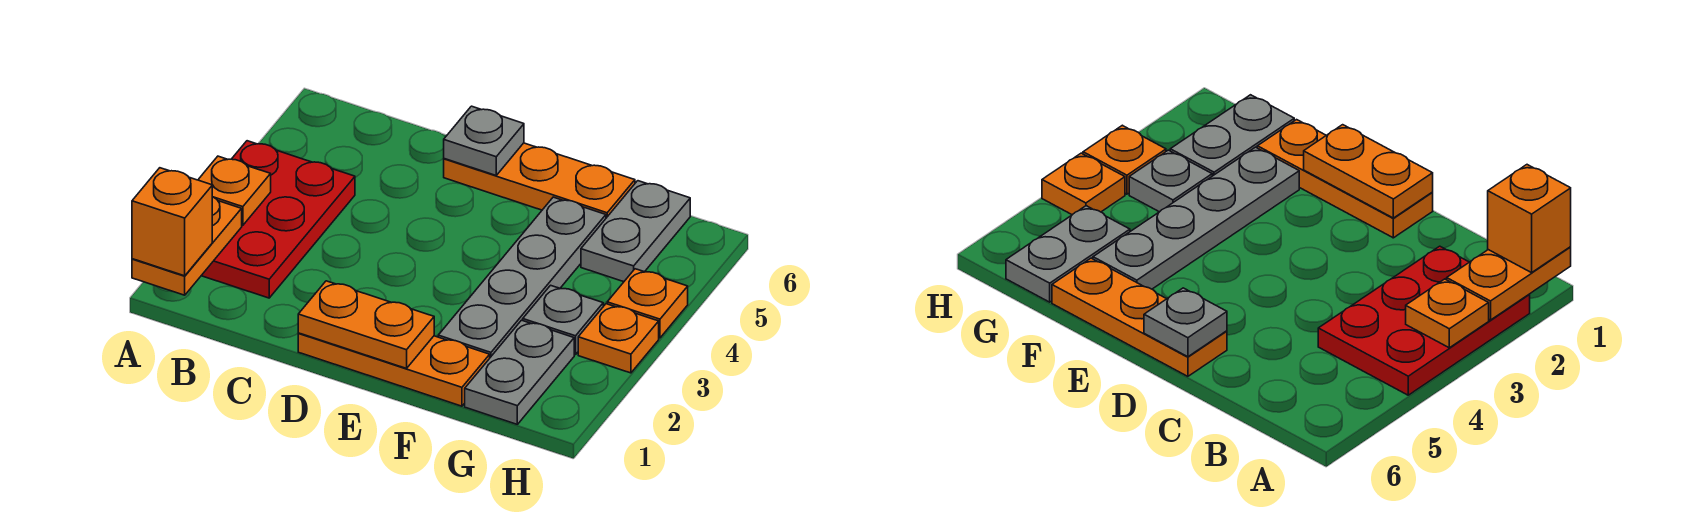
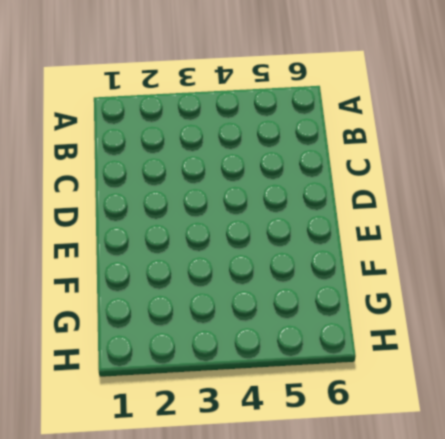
none -> red 2x3 plate [201,141,355,298]
none -> orange 1x3 plate [298,333,490,406]
none -> orange 1x3 plate [444,143,635,218]

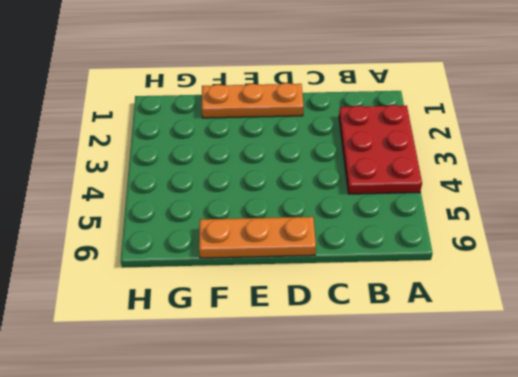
none -> grey 1x4 plate [438,197,606,357]
none -> grey 1x2 plate [465,320,574,424]
none -> grey 1x1 plate [523,285,603,355]

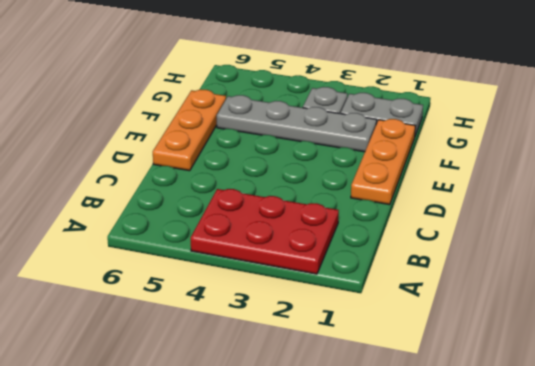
none -> grey 1x2 plate [581,181,690,282]
none -> orange 1x1 plate [578,304,659,373]
none -> orange 1x1 plate [607,269,688,338]

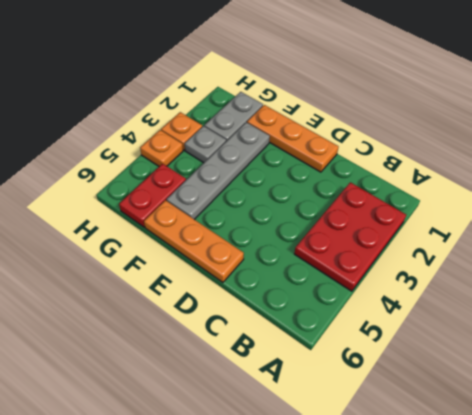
red 1x2 plate [119,164,186,227] -> grey 1x2 plate [581,181,690,282]
none -> orange 1x2 plate [132,197,242,295]
none -> orange 1x1 plate [198,156,271,225]
none -> orange 1x2 plate [298,281,434,368]

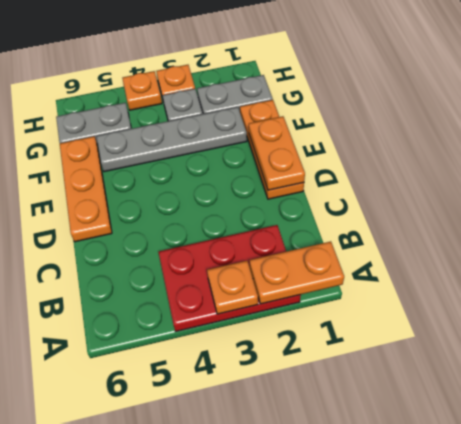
none -> grey 1x1 plate [444,106,524,175]
none -> orange 1x1 brick [132,168,212,276]

